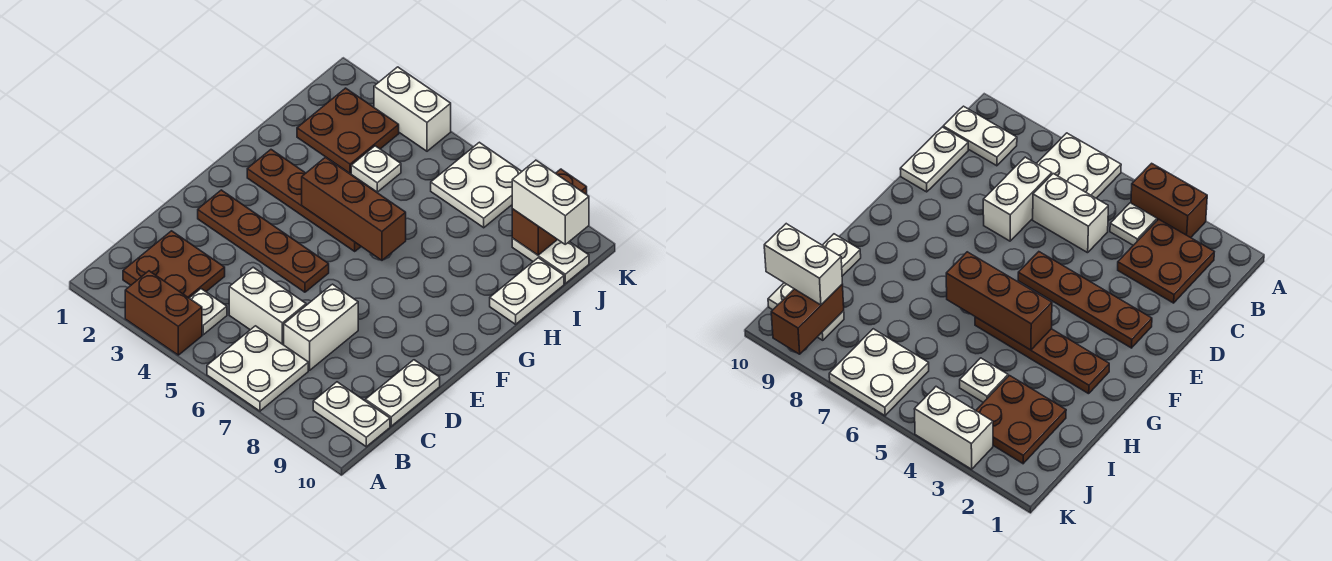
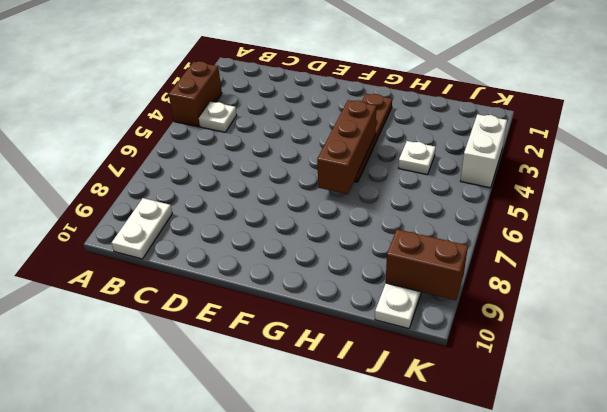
none -> white 2x2 plate [207,326,308,411]
none -> brown 2x2 plate [123,231,225,298]
none -> white 1x2 brick [229,267,306,345]

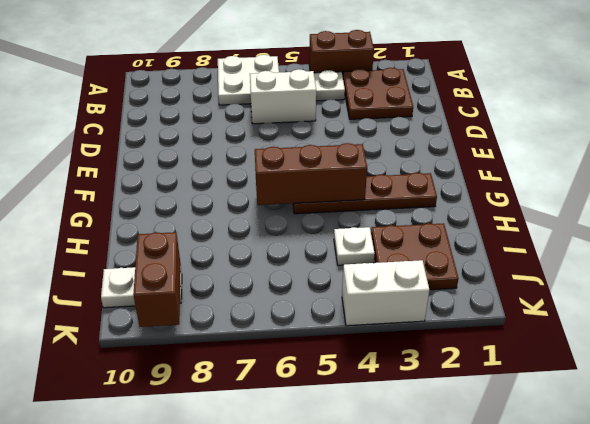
none -> white 1x2 plate [313,382,390,447]
none -> white 1x2 brick [284,284,358,370]
none -> white 1x2 plate [365,360,440,426]

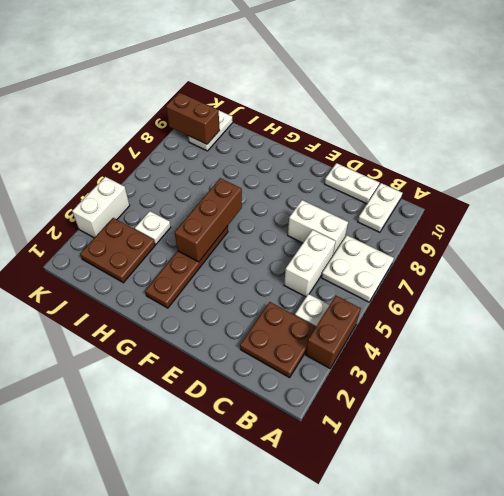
none -> brown 1x4 plate [198,190,329,292]
none -> white 1x2 plate [490,258,564,324]
none -> white 2x2 plate [431,142,522,228]

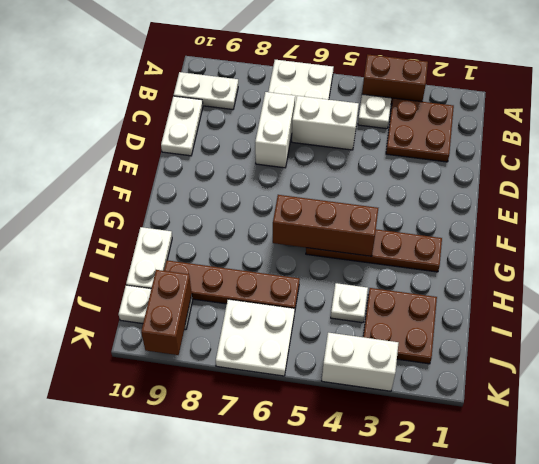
brown 1x4 plate [164,260,300,309] -> brown 1x4 plate moved to [198,190,329,292]
none -> white 1x2 brick [512,160,589,244]

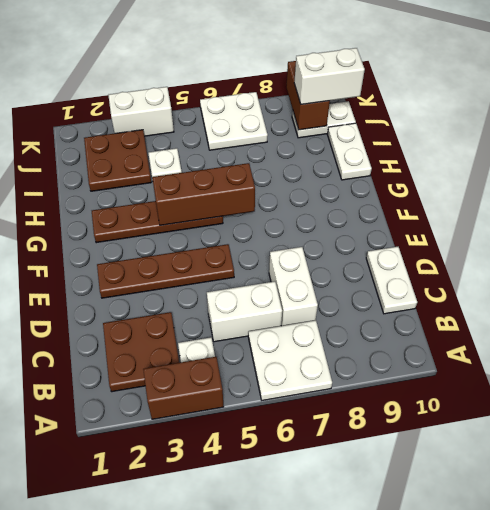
none -> white 1x2 plate [313,382,390,447]

